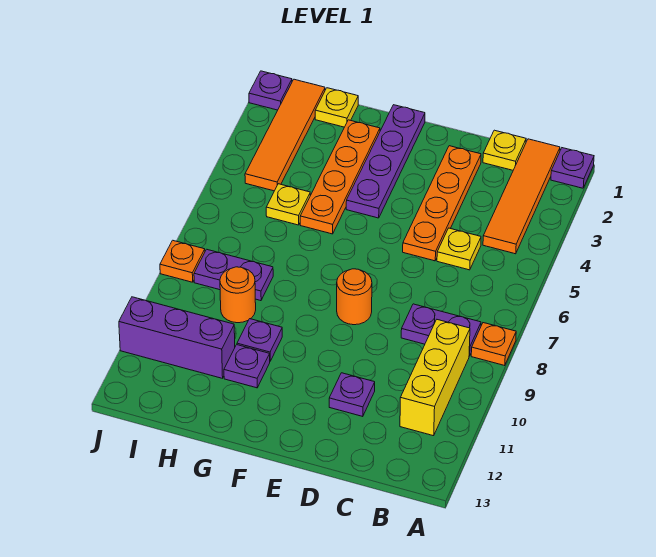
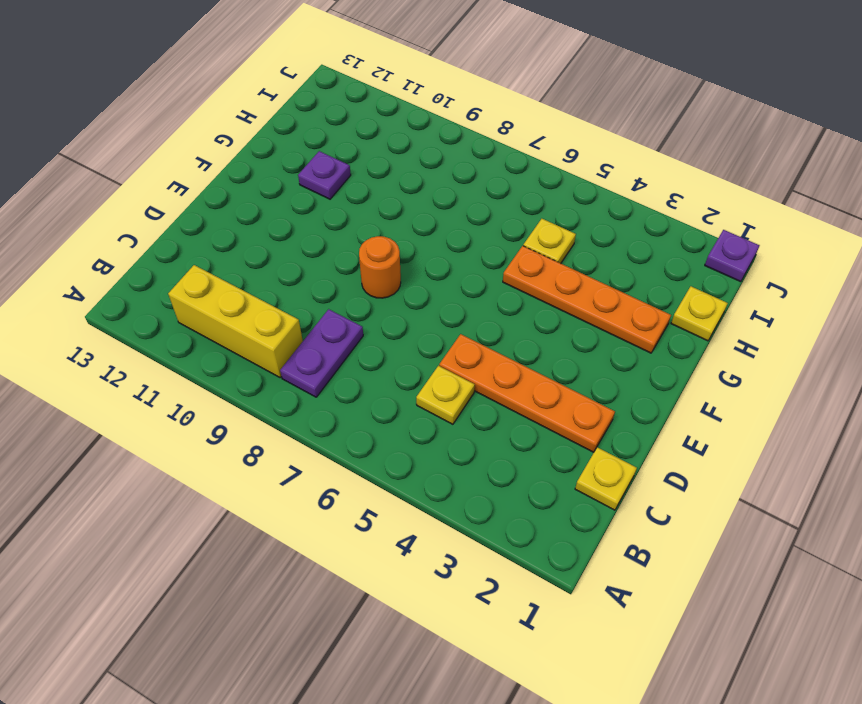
none -> purple 1x1 plate [551,148,594,188]
none -> orange 1x1 plate [471,323,516,366]
none -> orange 1x4 tile [483,139,560,254]

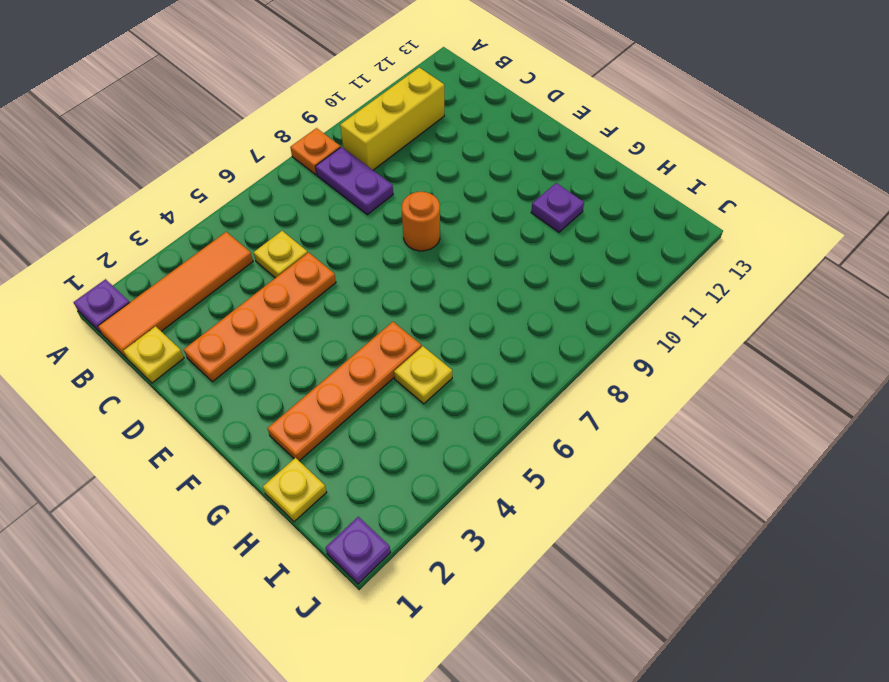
none -> purple 1x1 plate [329,373,375,417]
none -> purple 1x4 plate [346,105,425,218]
none -> purple 1x1 plate [237,319,282,361]

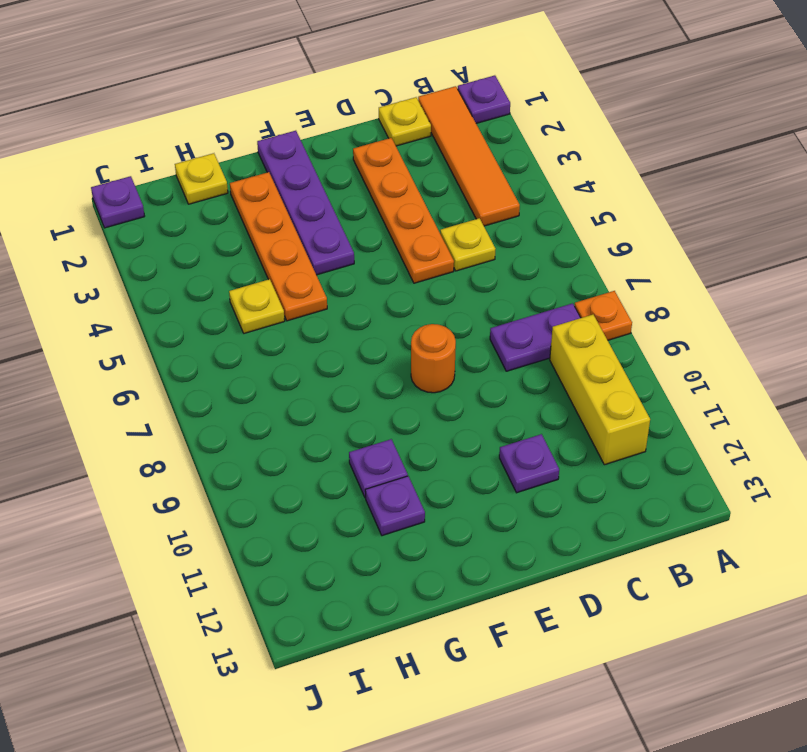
none -> purple 1x2 plate [194,249,273,301]
none -> orange 1x1 round brick [220,267,256,323]
none -> purple 1x3 brick [119,297,235,378]

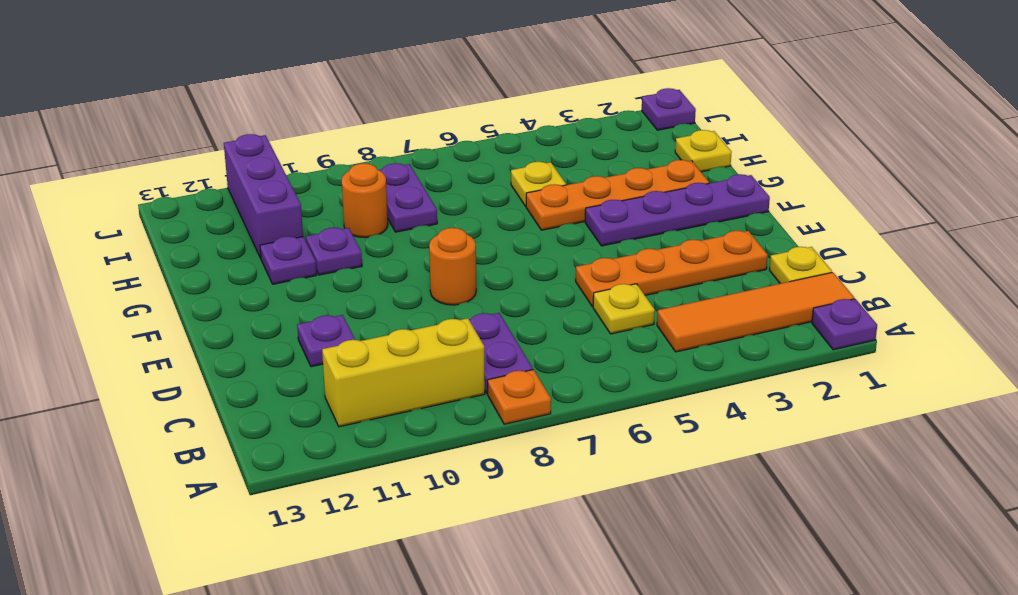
none -> orange 1x4 tile [245,79,325,191]
none -> orange 1x1 plate [160,240,205,282]

